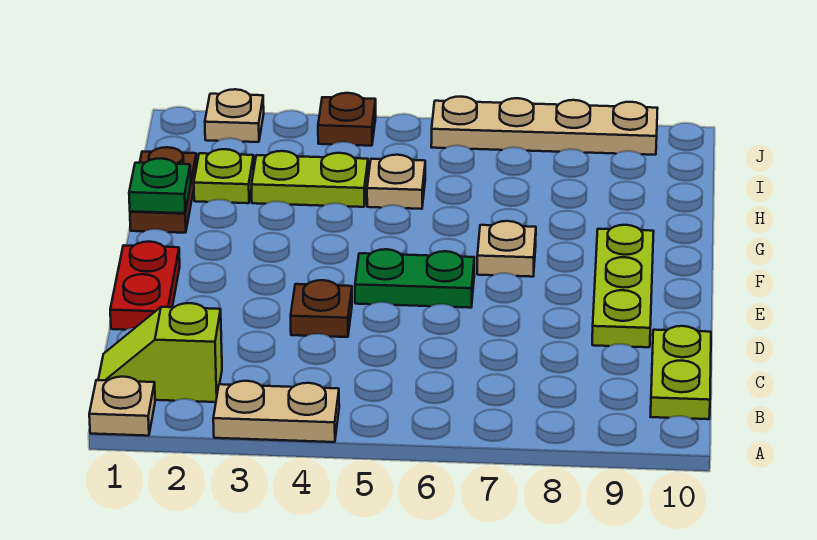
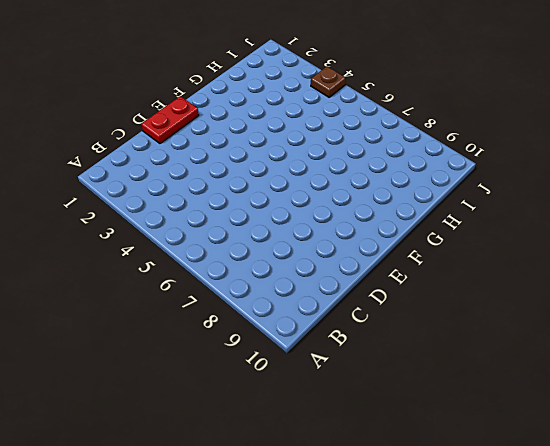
none -> tan 1x1 plate [89,377,155,436]
none -> tan 1x2 plate [213,381,339,442]
none -> lime 1x2 slope [98,303,222,402]

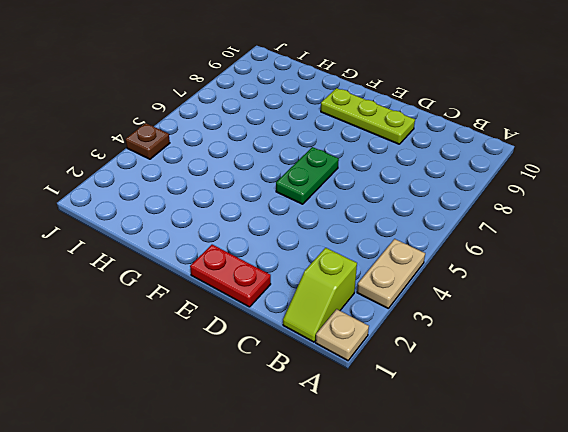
none -> lime 1x2 plate [650,326,711,419]
none -> brown 1x1 plate [291,280,352,337]
none -> tan 1x1 plate [477,221,536,277]

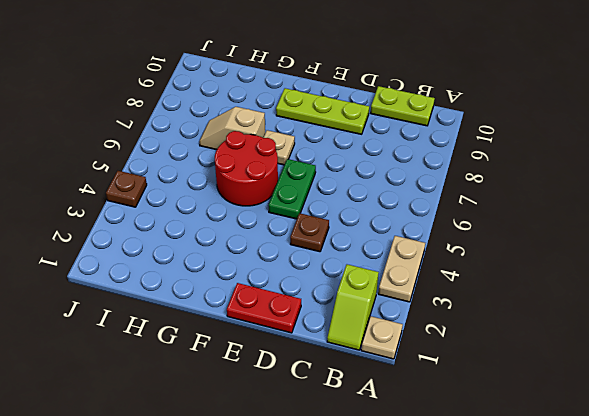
red 2x2 round brick [215,131,278,206] -> none
tan 1x2 slope [199,107,265,150] -> none
none -> brown 1x2 plate [130,147,197,233]
none -> lime 1x1 plate [194,149,254,203]
none -> lime 1x2 plate [251,151,368,207]

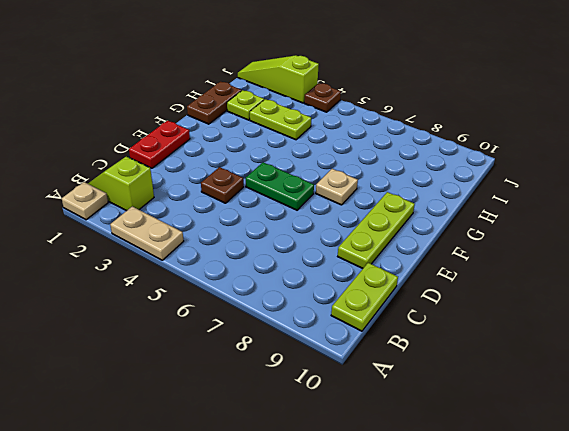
lime 1x3 slope [238,55,319,103] -> tan 1x1 plate [205,89,264,142]
none -> tan 1x1 plate [367,155,425,209]
none -> tan 1x4 plate [431,97,658,155]
none -> green 1x1 plate [129,158,191,213]

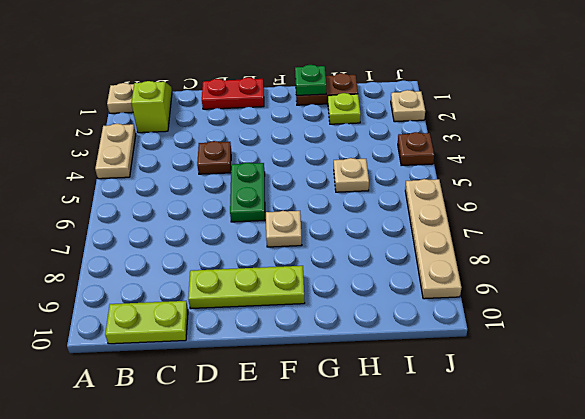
none -> lime 1x2 plate [251,151,368,207]

